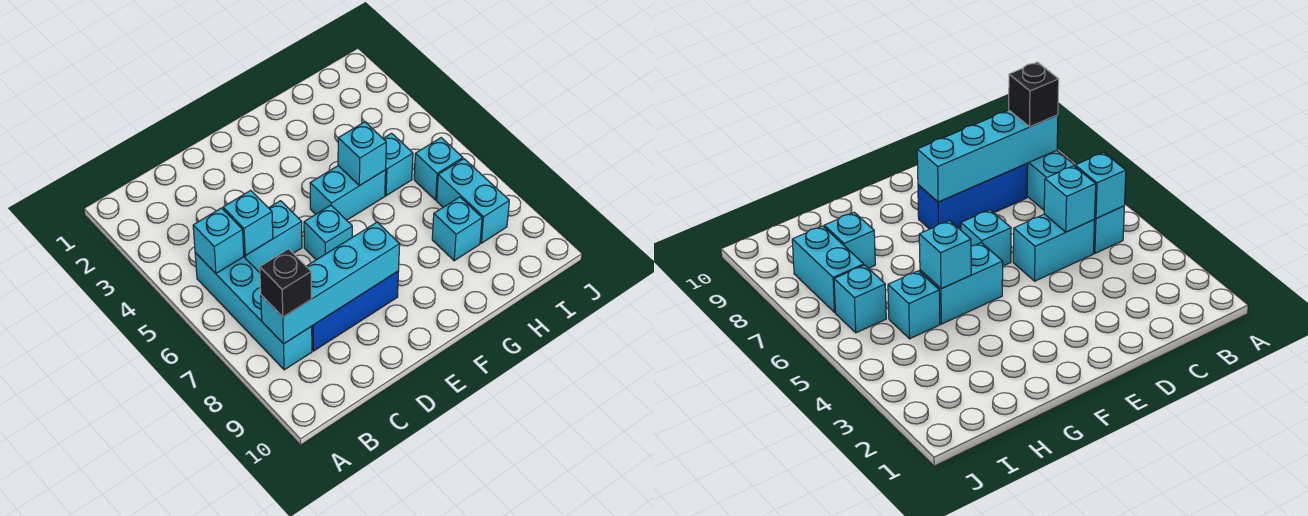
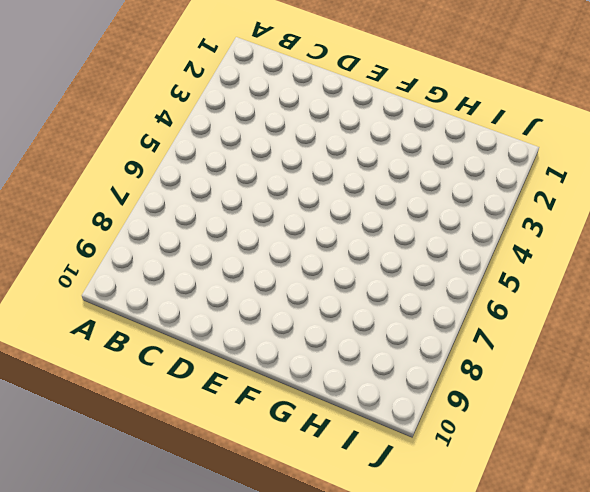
none -> cyan 1x4 brick [195,253,312,370]
none -> cyan 1x2 brick [244,201,302,273]
none -> blue 1x3 brick [312,271,399,351]

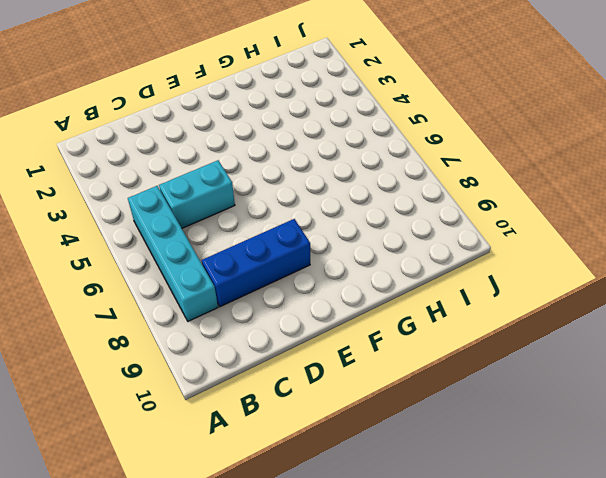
none -> cyan 1x1 brick [304,205,352,260]
none -> cyan 1x2 brick [310,166,386,220]
none -> cyan 1x1 brick [383,133,413,196]

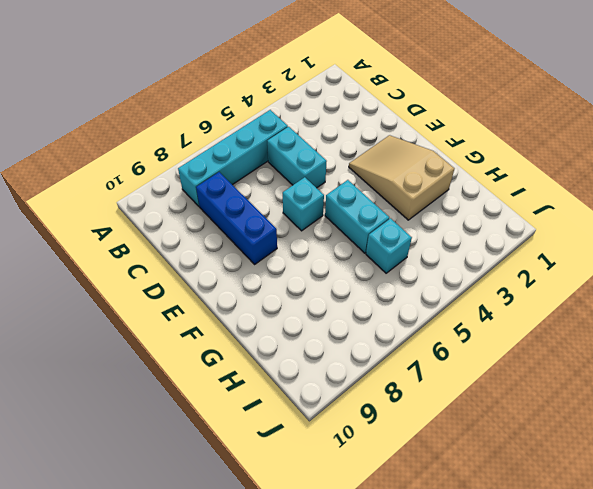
tan 2x3 slope [349,135,455,220] -> none
none -> cyan 1x1 brick [432,197,482,261]
none -> cyan 1x1 brick [414,138,463,200]
none -> cyan 1x2 brick [437,159,509,243]

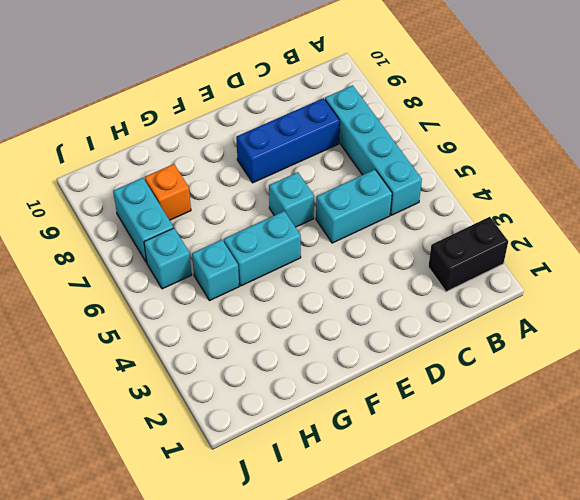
black 1x2 brick [428,217,508,292] -> none
orange 1x1 brick [145,164,191,220] -> cyan 1x1 brick [432,197,482,261]
none -> cyan 1x1 brick [193,208,244,273]
none -> cyan 1x4 brick [261,222,400,344]
none -> cyan 1x1 brick [223,190,273,256]

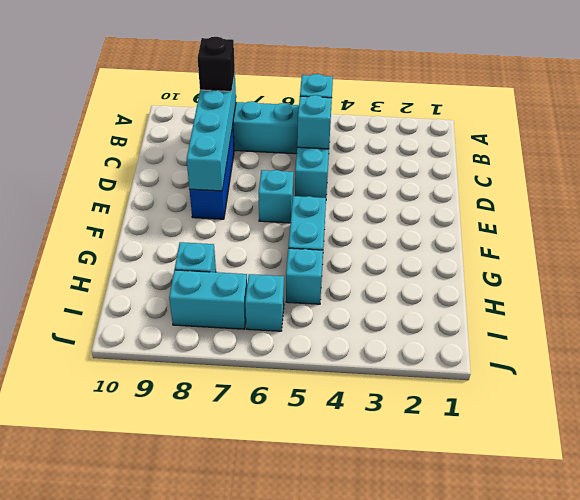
none -> cyan 1x1 brick [338,122,386,186]

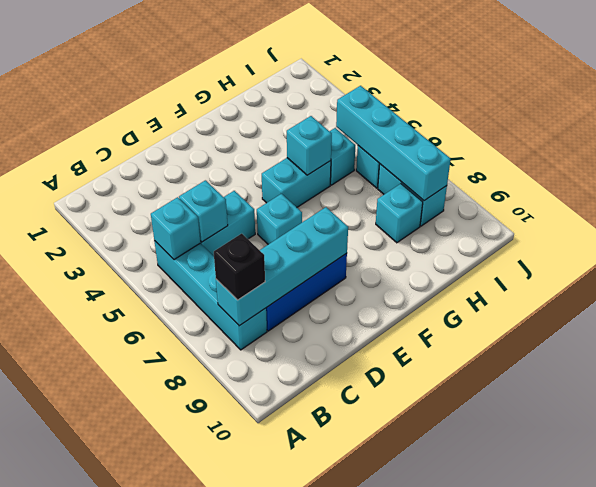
cyan 1x4 brick [336,86,451,201] -> none

